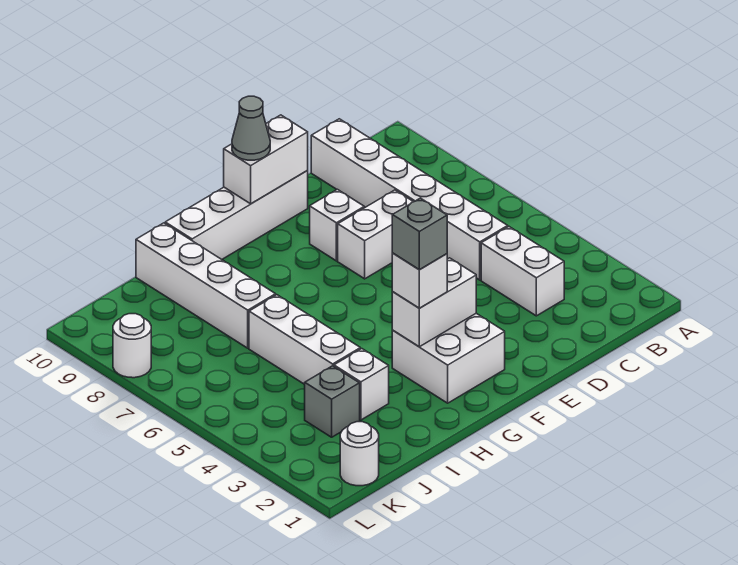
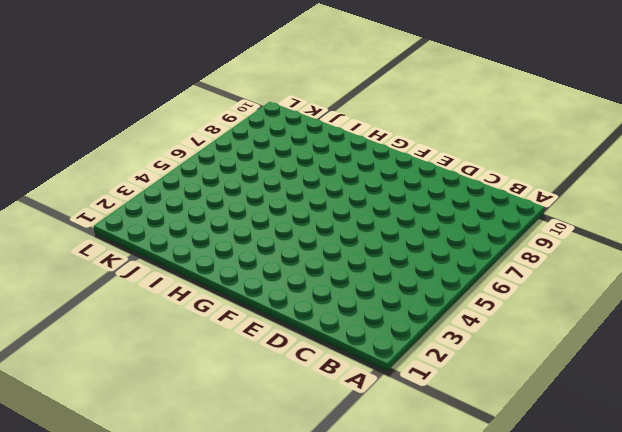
none -> white 1x2 brick [481,227,564,316]
none -> white 1x6 brick [311,119,508,280]
none -> white 1x2 brick [338,190,413,279]

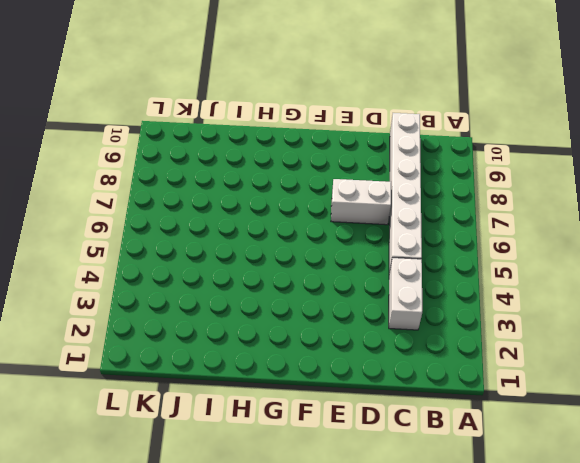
none -> white 1x1 brick [310,189,364,261]
none -> white 1x4 brick [165,171,308,259]
none -> white 2x2 brick [392,313,505,403]

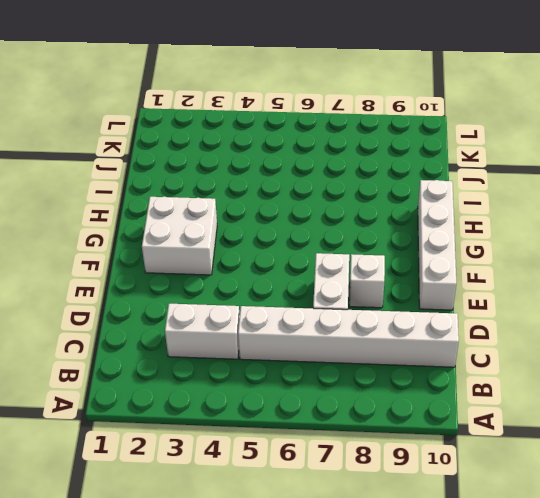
none -> white 1x1 brick [334,349,389,420]
none -> white 1x3 brick [249,295,360,384]
none -> white 1x4 brick [136,223,276,348]

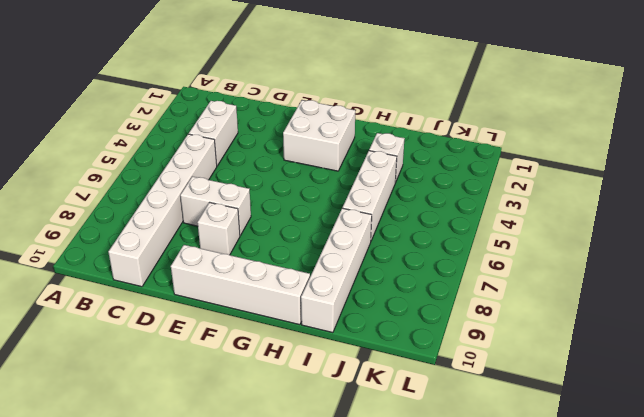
none -> grey 1x1 brick [305,366,360,437]
none -> white 1x1 round brick [340,422,379,486]
none -> white 1x1 round brick [113,314,151,378]

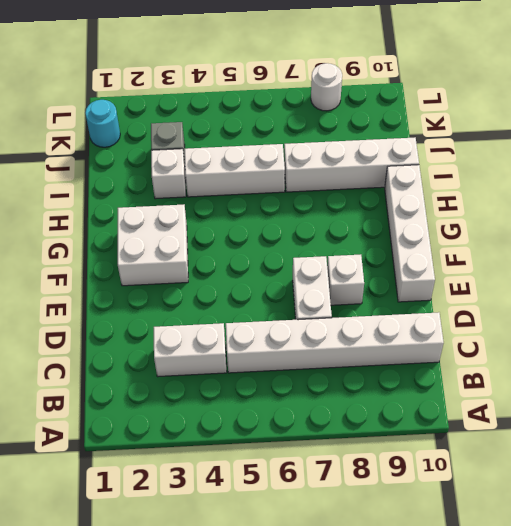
cyan 1x1 round brick [85,100,120,147] -> white 1x1 round brick [340,422,379,486]
none -> white 1x2 brick [224,115,308,204]
none -> white 1x2 brick [392,258,476,347]
none -> grey 1x1 cone [232,96,270,160]

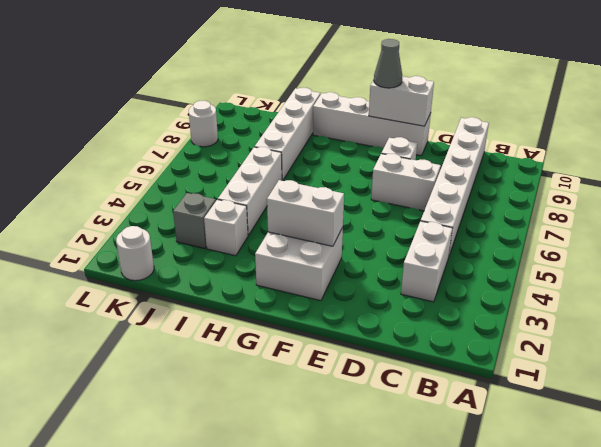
none -> white 1x1 brick [392,253,447,308]
none -> grey 1x1 brick [392,198,447,270]

